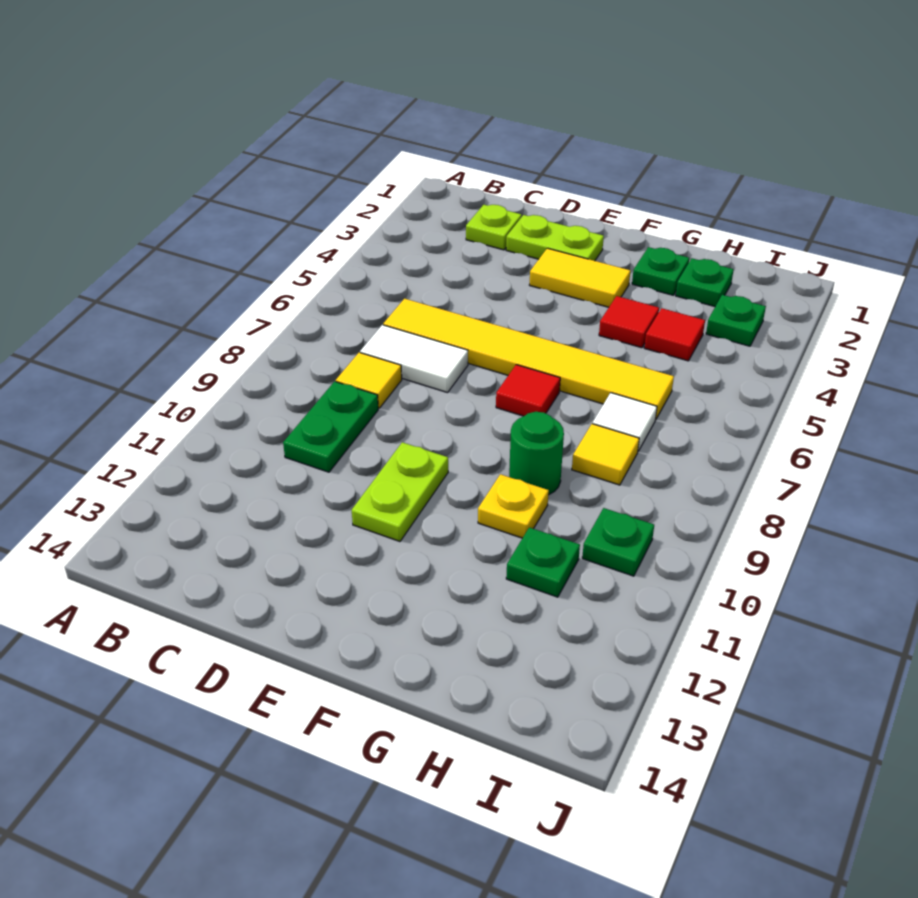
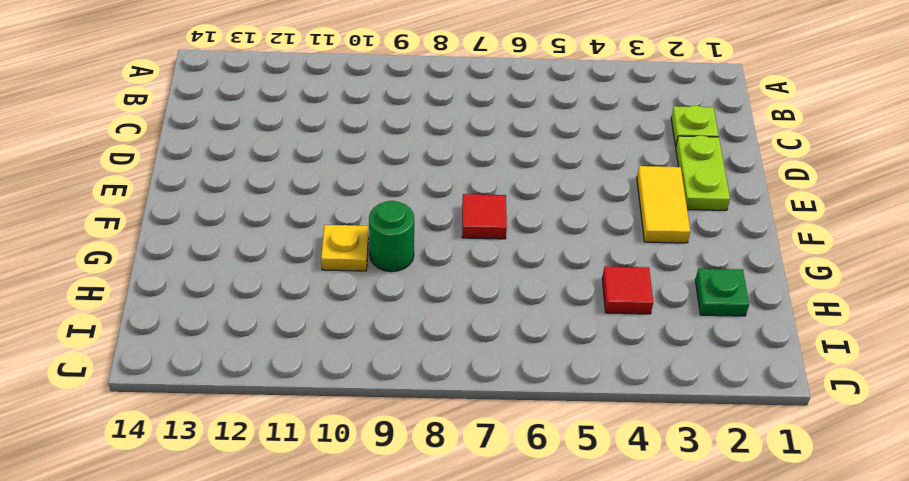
none -> yellow 1x6 tile [383,298,674,420]
none -> white 1x2 tile [360,325,468,393]
none -> yellow 1x1 tile [336,352,402,408]

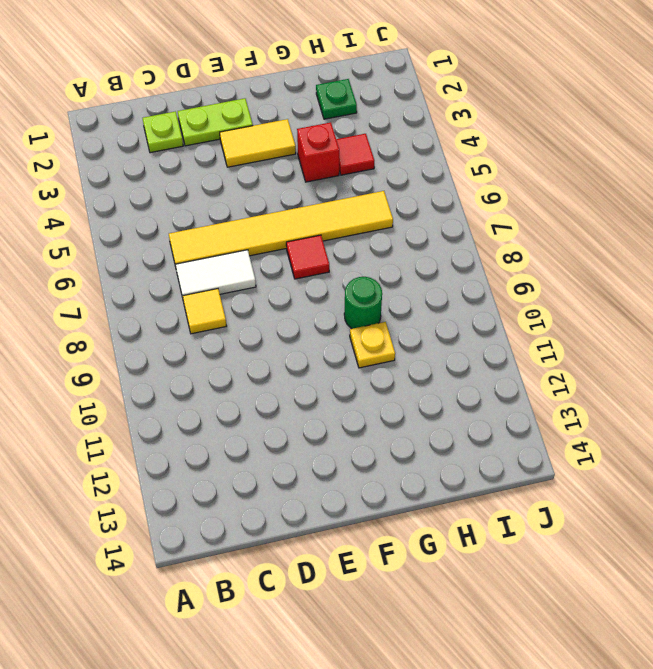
red 1x1 brick [297,122,339,182] -> red 1x1 tile [599,296,659,348]
none -> green 1x2 plate [283,381,378,472]
none -> lime 1x2 plate [352,442,448,542]
none -> green 1x1 plate [632,247,689,295]

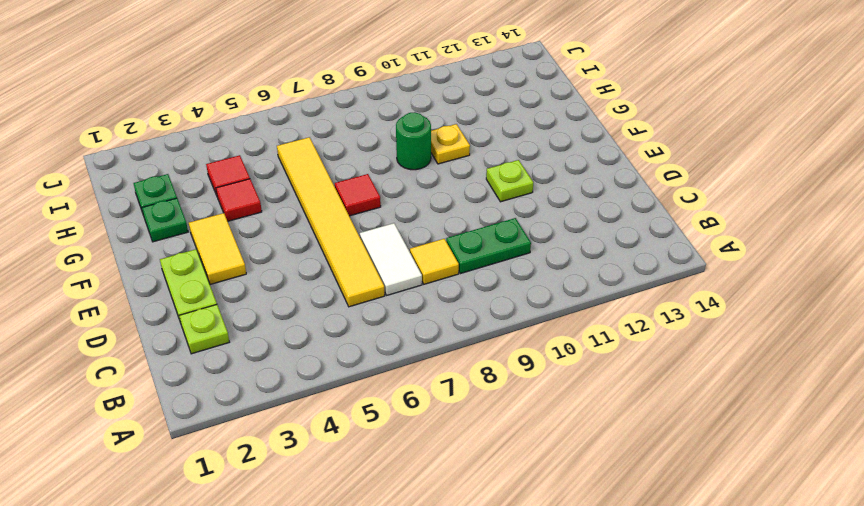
lime 1x1 plate [486,160,533,202] -> lime 1x2 plate [352,442,448,542]
none -> white 1x1 tile [593,393,657,451]
none -> yellow 1x1 tile [572,424,639,485]
none -> green 1x1 plate [506,527,580,597]

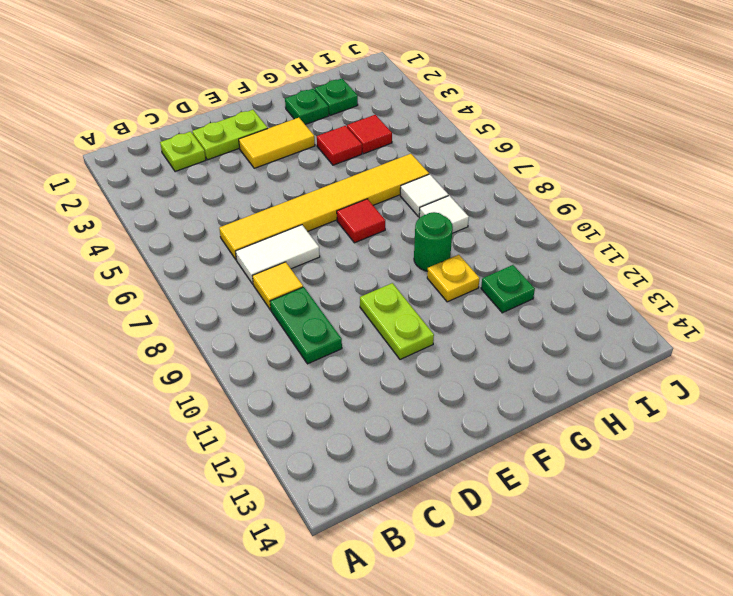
white 1x1 tile [419,196,469,233] -> yellow 1x1 tile [572,424,639,485]
none -> green 1x1 plate [706,295,766,346]
none -> green 1x1 plate [582,508,654,576]

